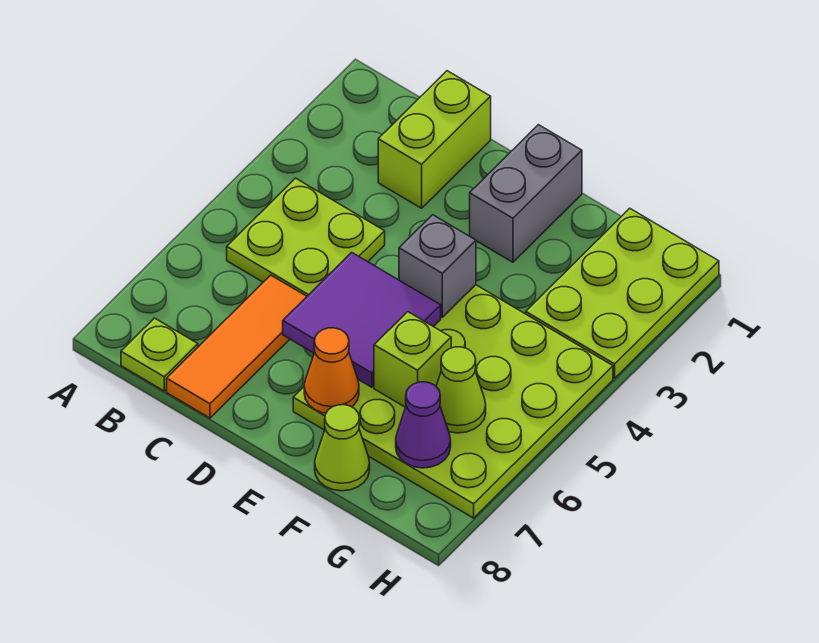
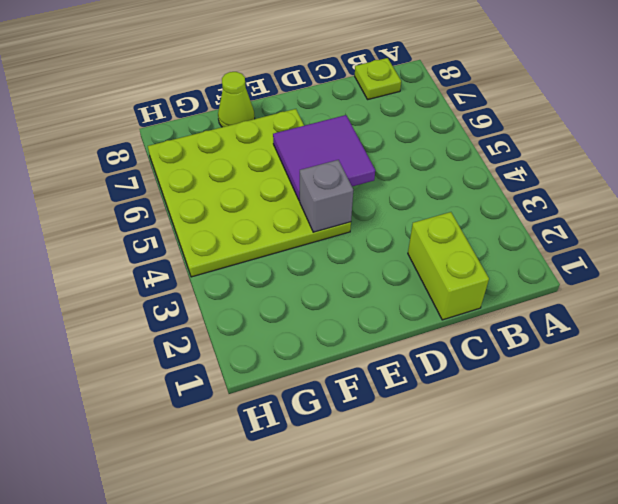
none -> lime 2x2 plate [227,178,385,296]
none -> orange 1x3 tile [167,275,307,418]
none -> grey 1x2 brick [470,125,582,262]

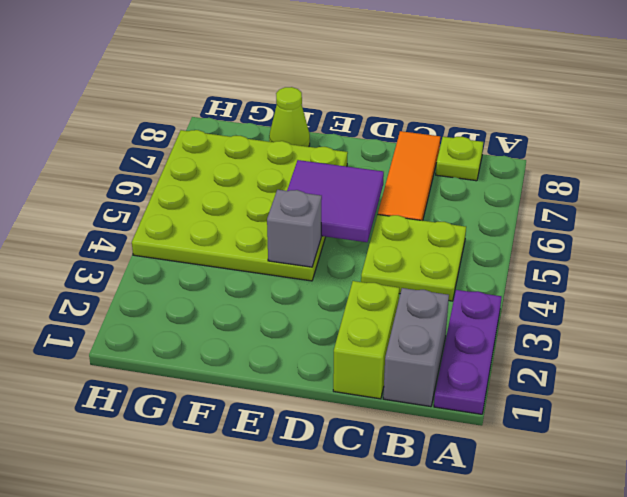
purple 1x3 plate [434,290,501,414] -> none
grey 1x2 brick [383,288,449,407] -> grey 1x2 brick moved to [470,125,582,262]
none -> lime 2x3 plate [526,208,719,378]
none -> orange 1x1 cone [304,328,359,413]
none -> lime 1x1 brick [374,312,451,407]

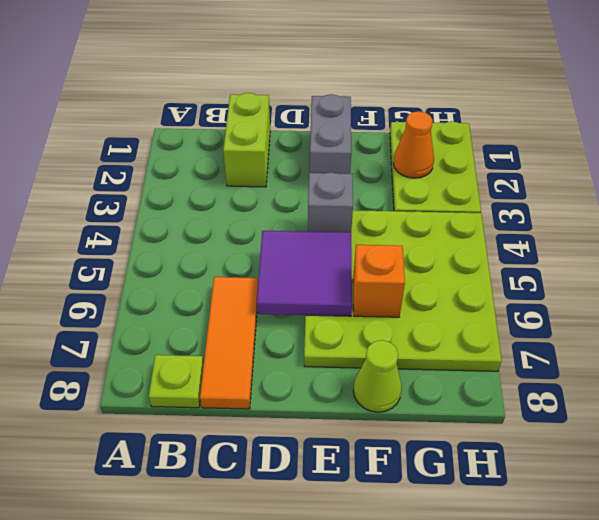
orange 1x1 brick [353,245,405,317] -> lime 1x1 brick [374,312,451,407]
orange 1x1 cone [393,111,434,178] -> orange 1x1 cone moved to [304,328,359,413]
none -> lime 2x2 plate [227,178,385,296]
none -> lime 1x1 cone [436,347,486,433]
none -> purple 1x1 cone [396,382,451,468]

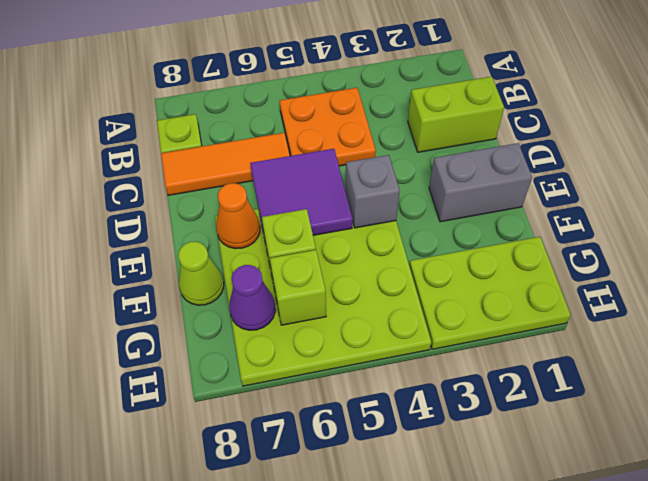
orange 2x2 plate [280,88,376,166] -> lime 2x2 plate [227,178,385,296]
lime 1x1 brick [270,250,326,325] -> lime 1x1 cone [436,347,486,433]

